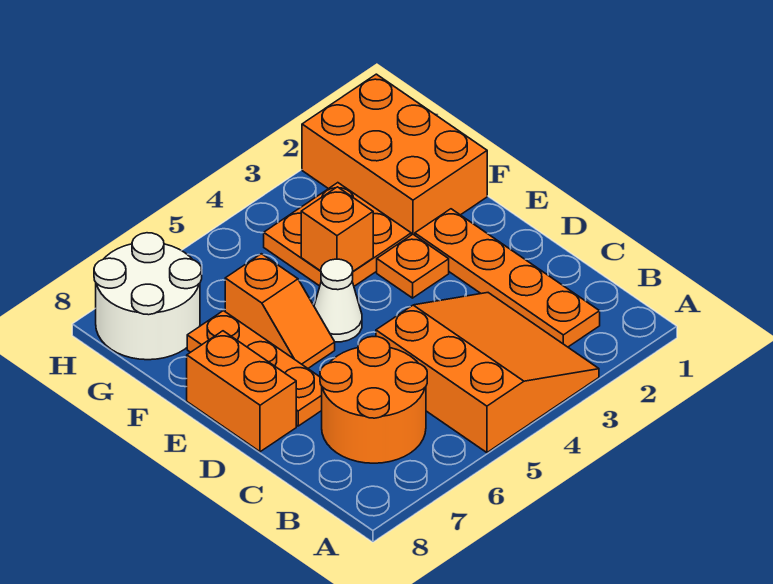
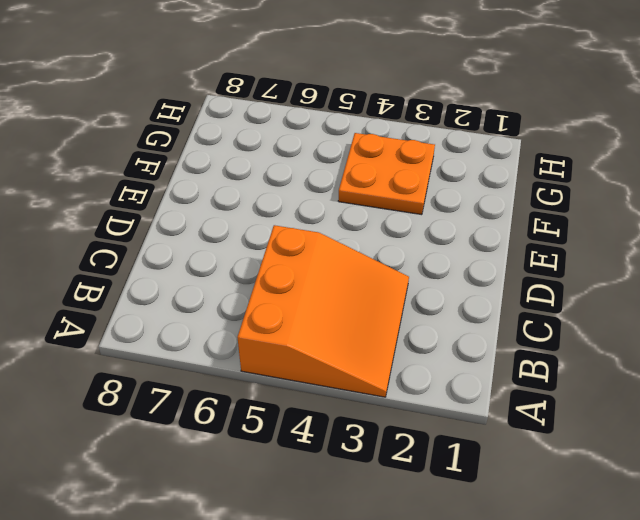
none -> orange 1x4 plate [415,209,600,347]
none -> orange 2x2 round brick [320,337,427,463]
none -> orange 1x3 plate [187,311,322,426]

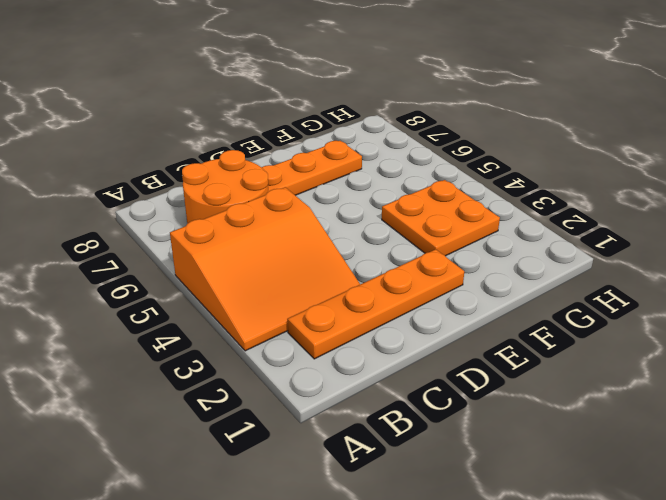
none -> orange 1x2 brick [187,331,296,452]
none -> orange 1x1 plate [377,234,449,298]
none -> white 1x1 cone [314,259,362,342]

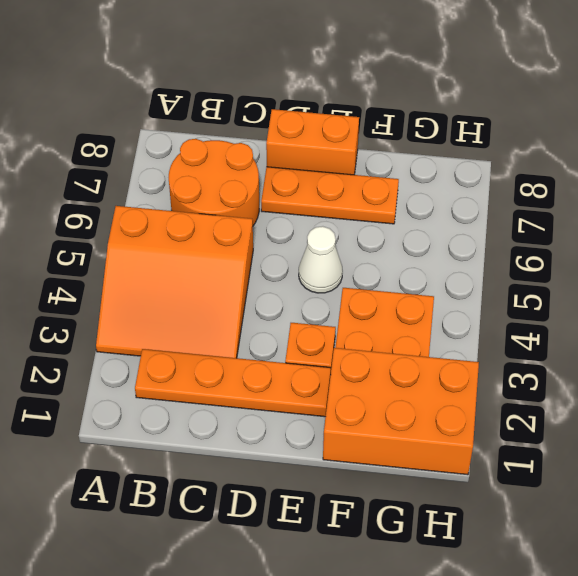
none -> orange 1x2 slope [225,254,335,368]
none -> white 2x2 round brick [94,233,202,360]
none -> orange 1x1 brick [301,187,373,271]

